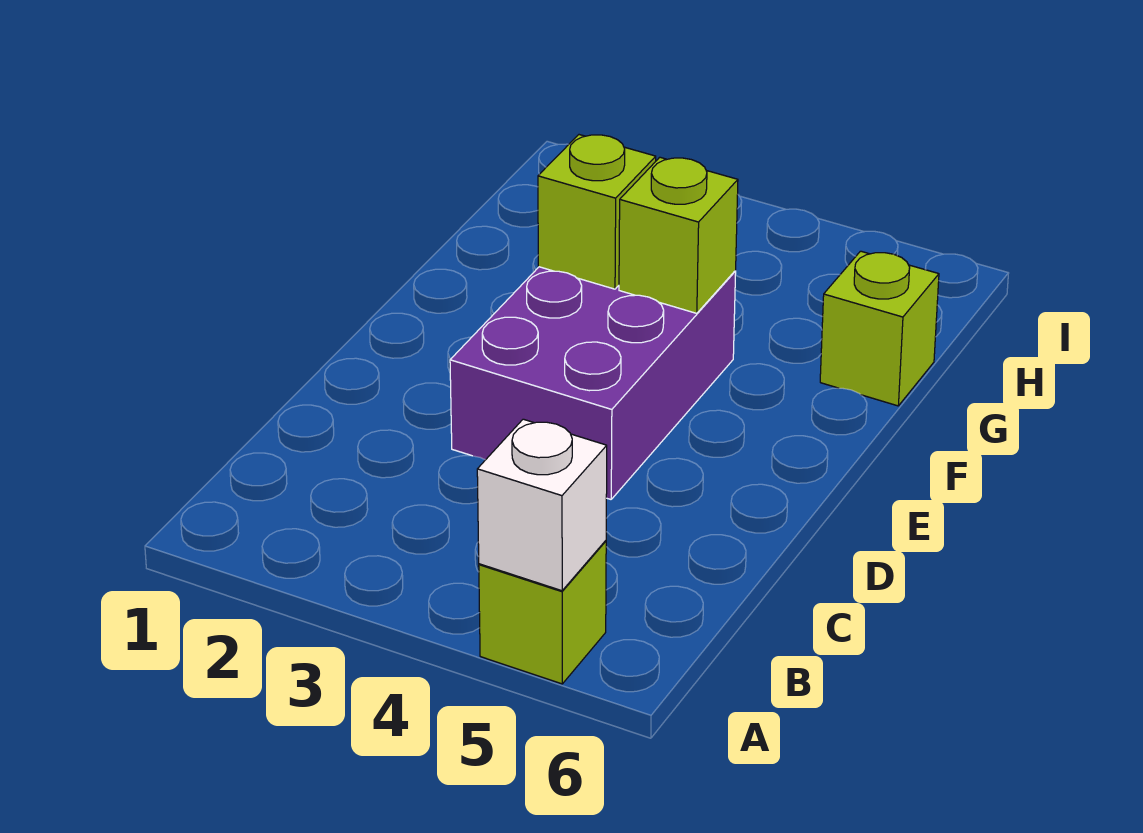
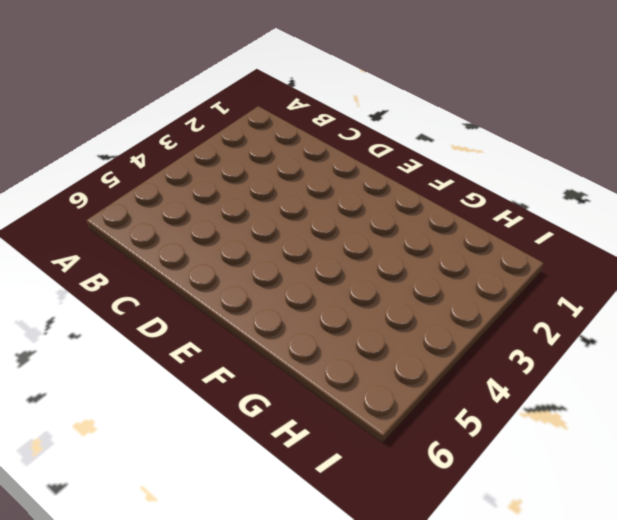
none -> lime 1x1 brick [479,541,606,684]
none -> purple 2x3 brick [450,267,736,499]

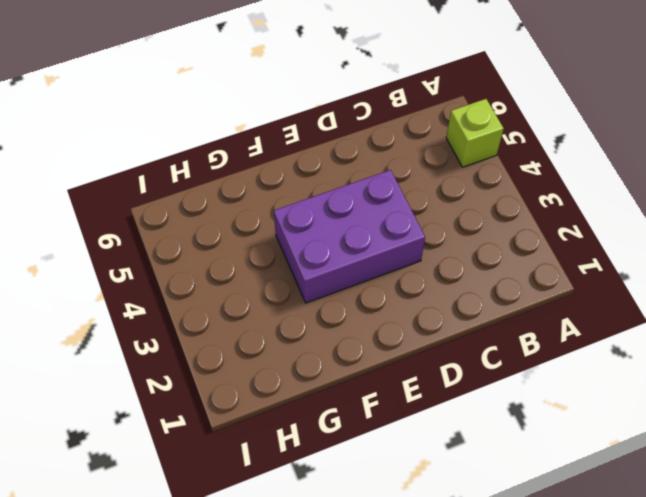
none -> lime 1x1 brick [820,251,939,406]
none -> white 1x1 brick [477,419,607,591]

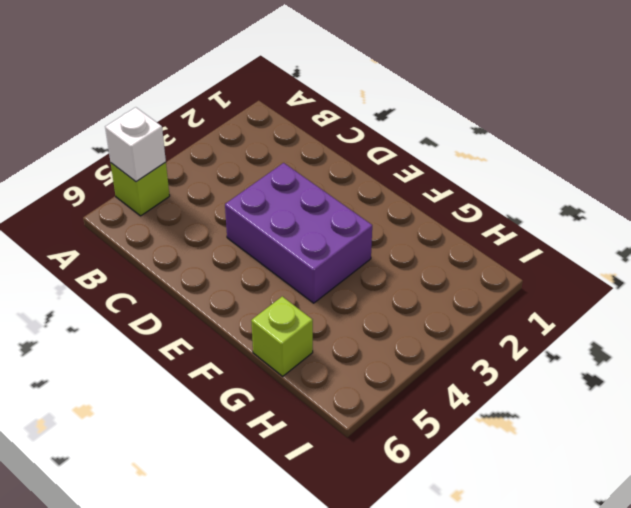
none -> lime 1x1 brick [538,135,656,289]
none -> lime 1x1 brick [619,157,738,313]

